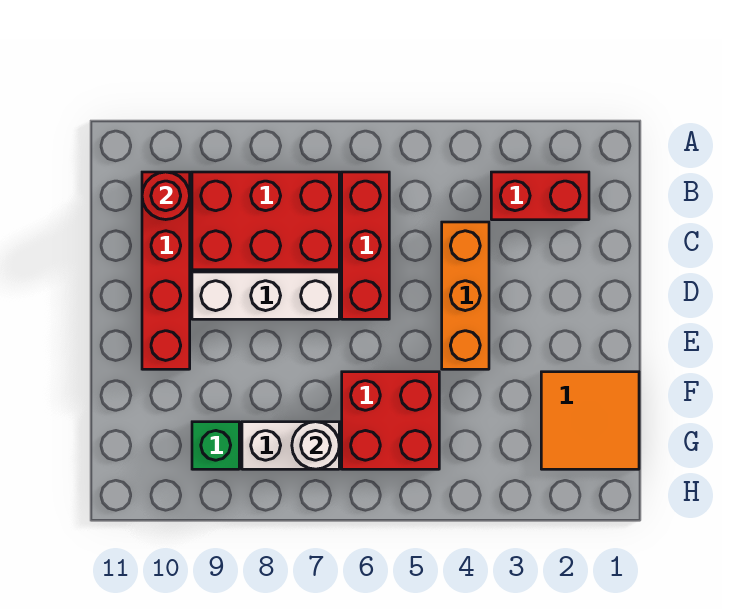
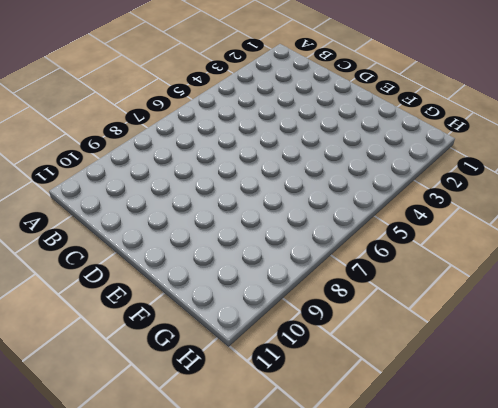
none -> red 1x2 brick [491,172,589,220]
none -> red 1x3 brick [342,172,389,319]
none -> red 2x3 brick [192,172,339,270]

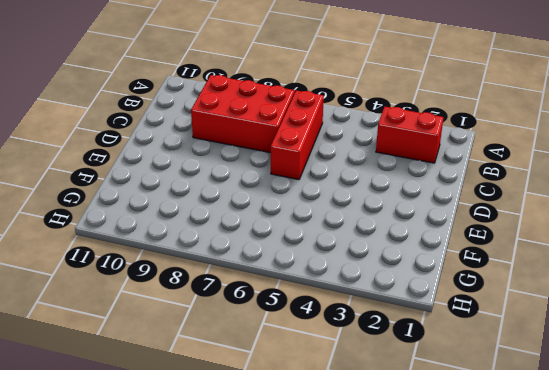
none -> red 1x4 brick [142,172,190,369]
none -> orange 1x3 brick [442,222,489,369]
none -> white 1x3 brick [192,272,339,319]

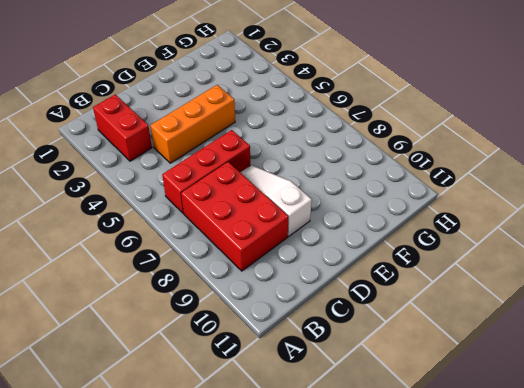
white 1x3 slope [240,165,312,236] -> white 1x3 brick [192,272,339,319]
none -> red 1x4 brick [142,172,190,369]
none -> orange 2x2 tile [541,372,639,469]
none -> red 2x2 brick [342,372,439,469]

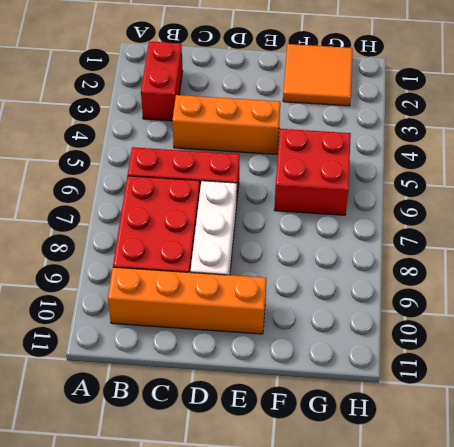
orange 1x4 brick [108,267,266,334] -> red 1x4 brick [142,172,190,369]
none -> white 1x2 brick [242,422,339,469]
none -> green 1x1 brick [192,422,239,469]
none -> red 1x1 round brick [142,172,190,220]

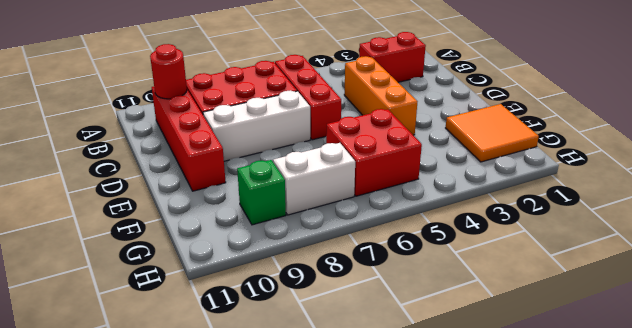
none -> white 1x1 round brick [292,422,339,469]

